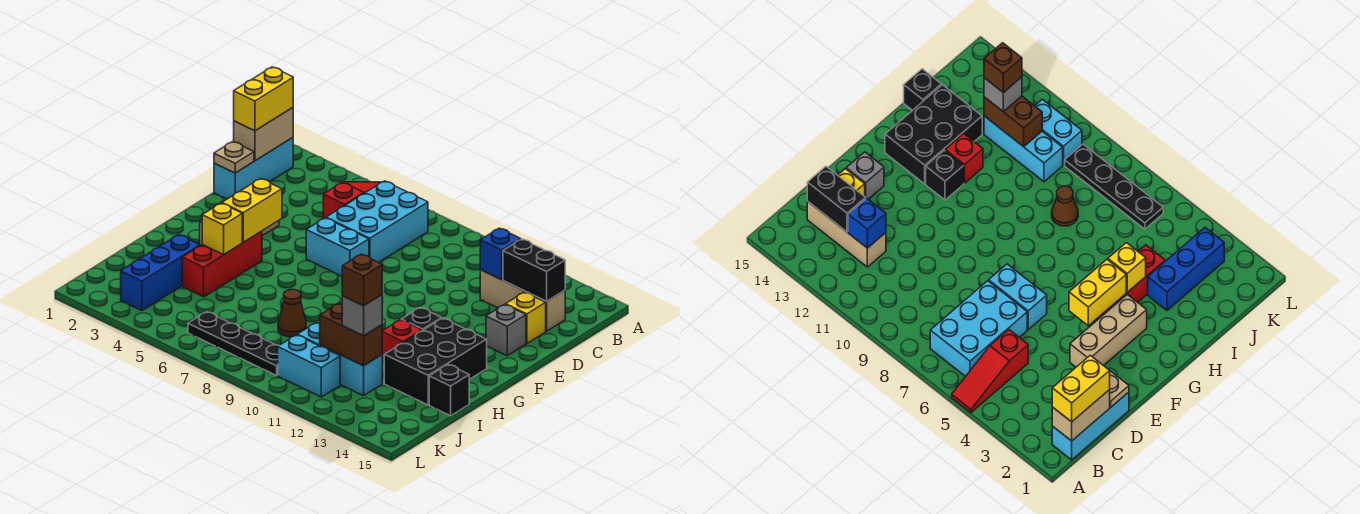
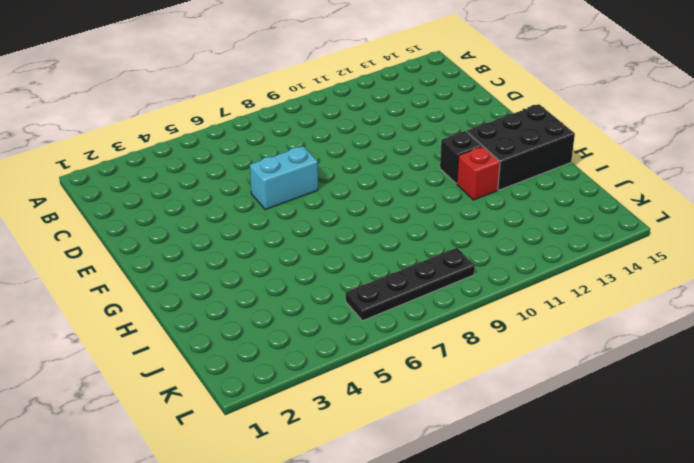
black 2x3 brick [467,104,575,190] -> black 2x3 brick turned to [384,318,487,405]
none -> red 1x3 slope [323,182,381,219]
none -> cyan 1x3 brick [214,138,293,199]
none -> cyan 2x3 brick [326,181,428,263]

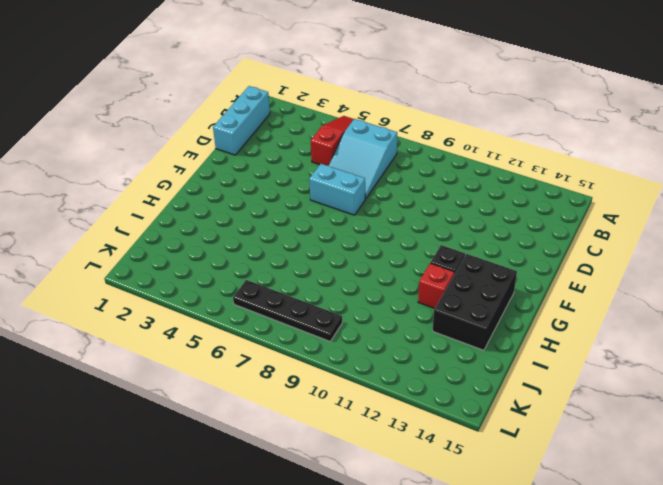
cyan 2x3 slope [329,119,397,199] -> cyan 2x3 brick [326,181,428,263]
none -> tan 1x3 brick [480,270,565,331]
none -> yellow 1x1 brick [506,292,546,343]
none -> tan 1x3 brick [1070,294,1147,367]

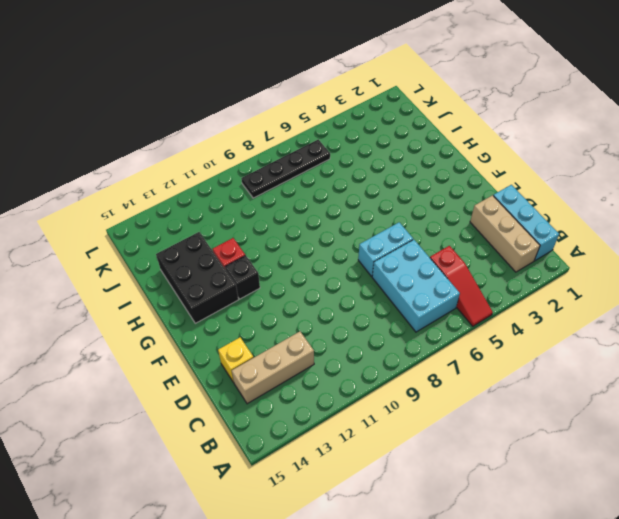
tan 1x3 brick [470,195,540,272] -> tan 1x3 brick moved to [1070,294,1147,367]
none -> grey 1x1 brick [486,304,526,356]
none -> red 1x3 brick [182,231,262,297]
none -> blue 1x3 brick [121,235,200,311]

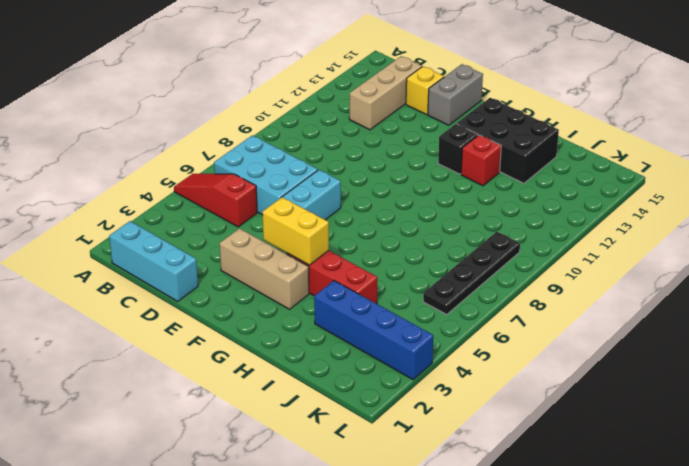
grey 1x2 brick [428,64,483,125] -> grey 1x1 brick [486,304,526,356]
blue 1x4 brick [314,281,433,380] -> blue 1x3 brick [121,235,200,311]
none -> brown 1x1 cone [278,289,306,337]
none -> black 1x1 brick [429,364,469,416]
none -> cyan 1x3 brick [297,323,382,396]

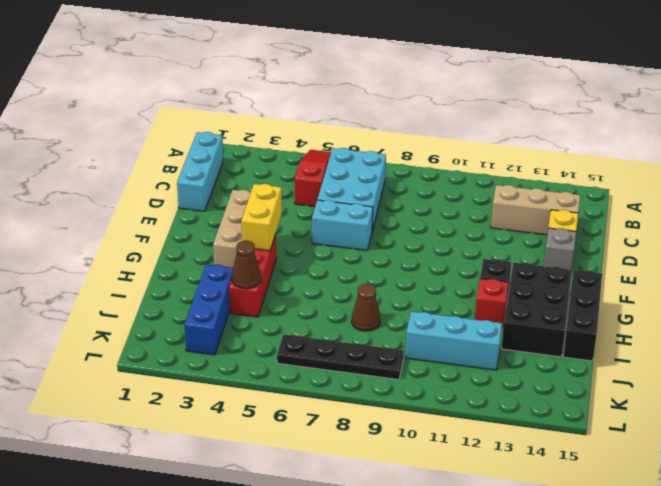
black 1x3 brick [563,270,602,361] -> black 1x1 brick [429,364,469,416]
brown 1x1 cone [232,241,261,289] -> none
none -> cyan 1x2 brick [278,335,340,397]
none -> tan 1x2 brick [234,108,293,161]
none -> blue 1x1 brick [480,228,521,280]

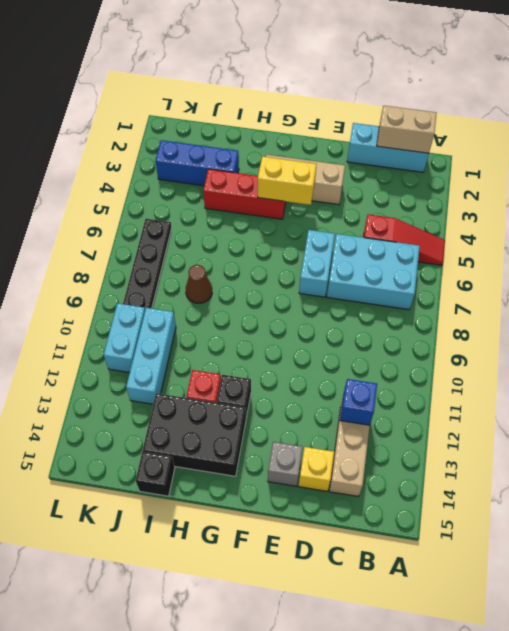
none -> black 1x2 brick [503,239,565,301]
none -> tan 1x1 plate [214,142,254,173]
none -> yellow 1x1 brick [202,203,242,255]

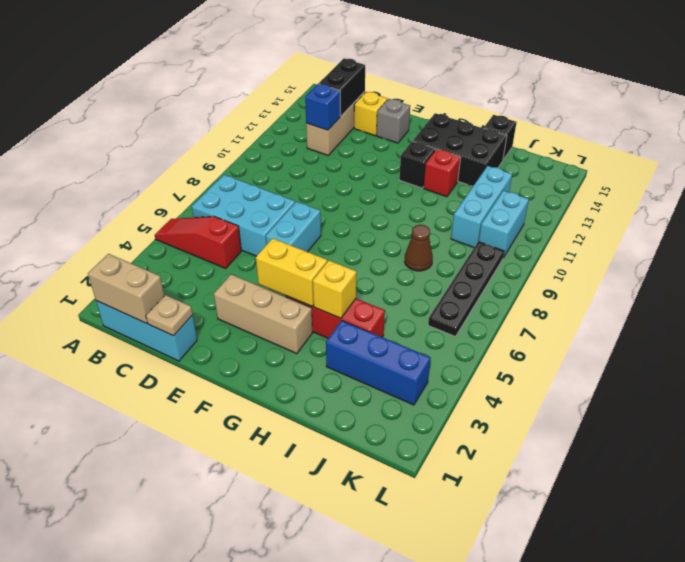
none -> brown 1x2 brick [320,303,382,366]
none -> yellow 1x2 brick [234,67,293,131]
none -> grey 1x1 brick [342,295,382,336]

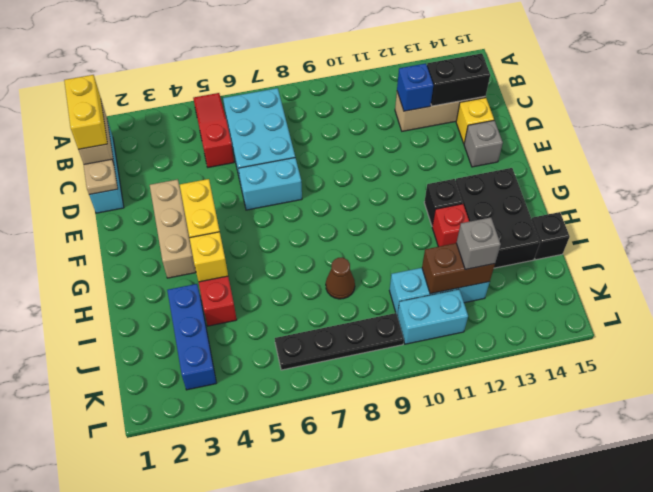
none -> brown 1x1 brick [342,254,382,306]

